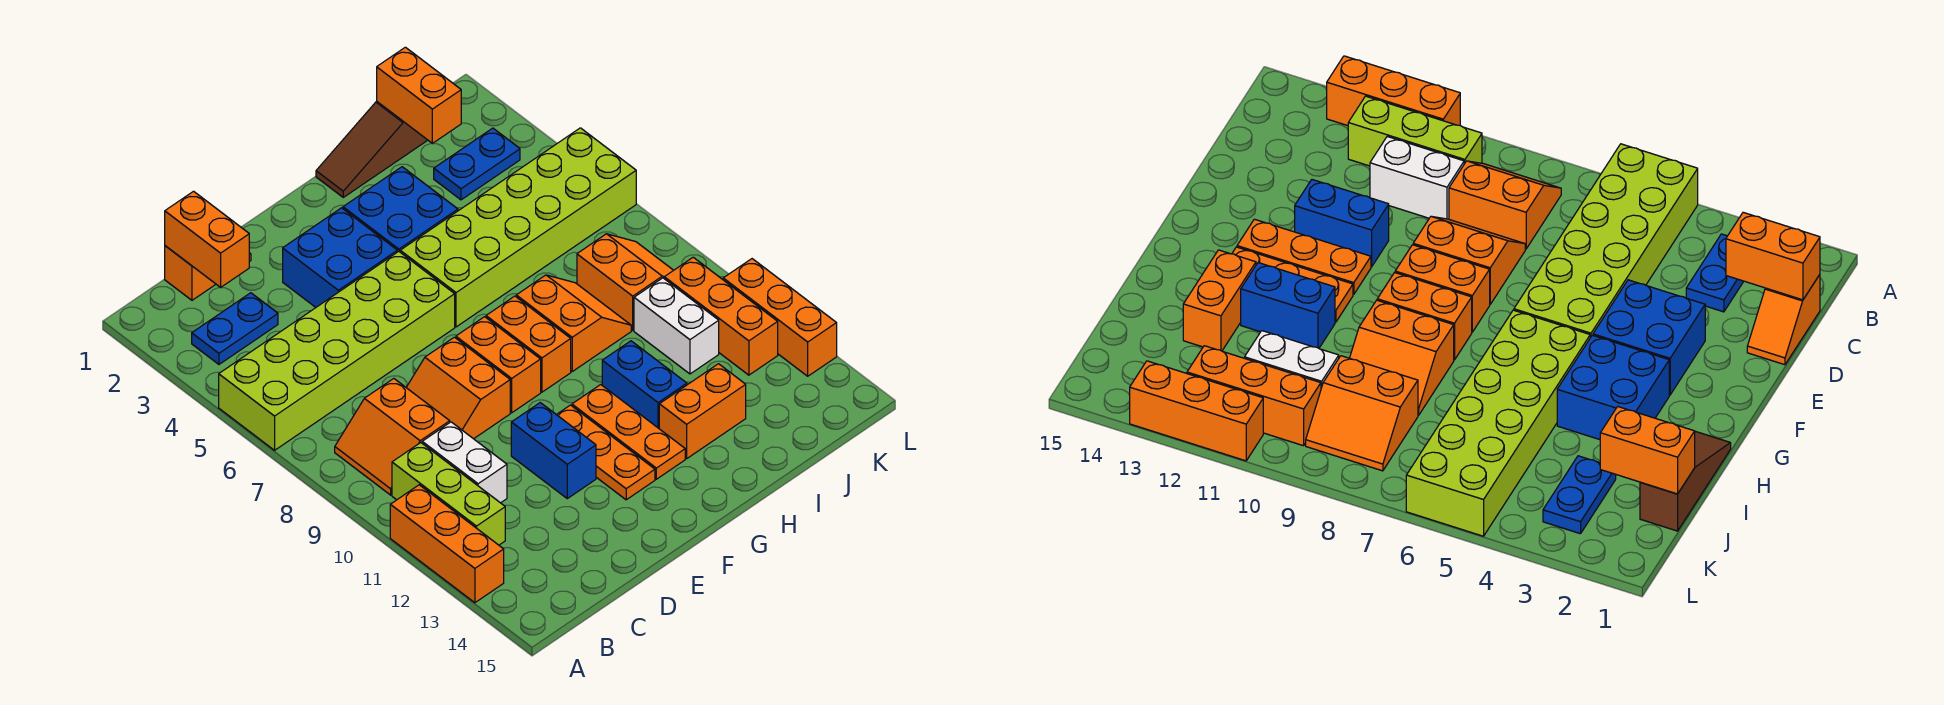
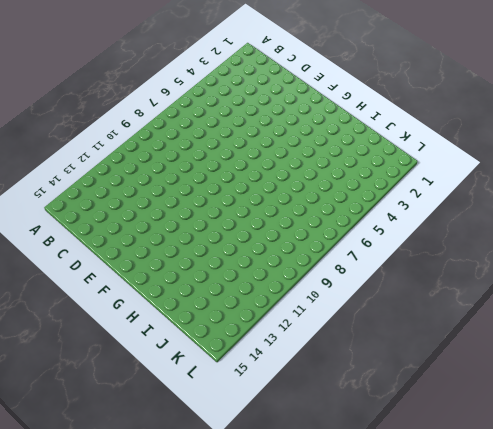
none -> lime 2x6 brick [219,251,455,450]
none -> orange 1x3 brick [390,485,504,603]
none -> blue 1x2 plate [192,293,278,364]

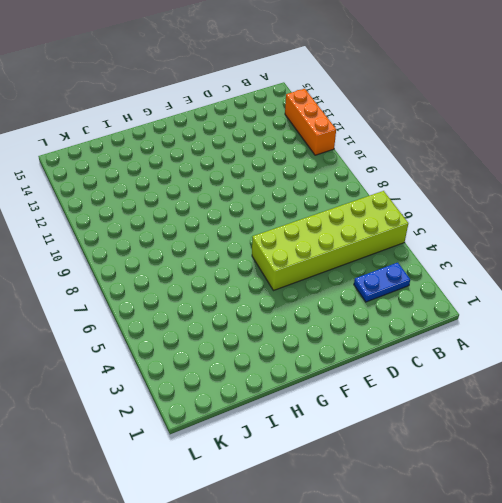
none -> orange 2x2 slope [335,379,450,495]
none -> lime 1x3 brick [392,443,505,545]
none -> orange 1x2 slope [165,246,251,300]

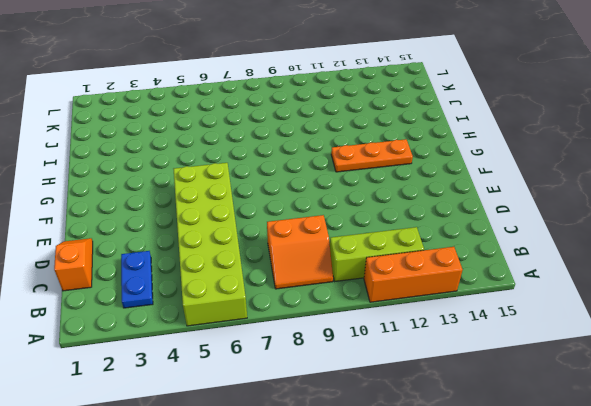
none -> white 1x2 brick [422,422,507,503]
none -> orange 2x2 slope [406,337,510,439]
none -> blue 2x2 brick [283,208,397,307]

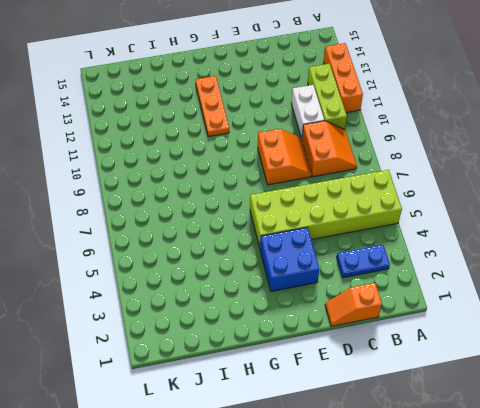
none -> blue 1x2 brick [511,403,596,498]
none -> orange 1x2 brick [456,317,541,413]
none -> orange 1x3 plate [557,405,655,500]

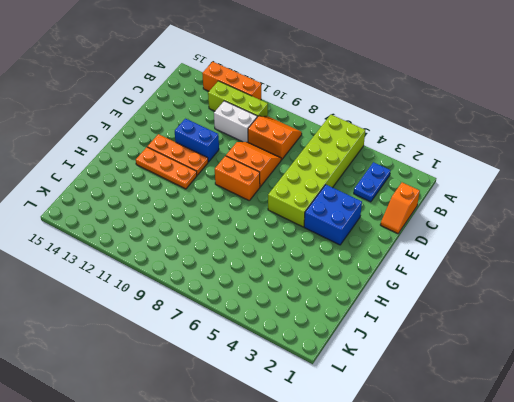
none -> blue 2x2 brick [343,167,458,252]
none -> lime 2x6 brick [400,128,636,327]
none -> orange 1x2 brick [486,296,571,392]

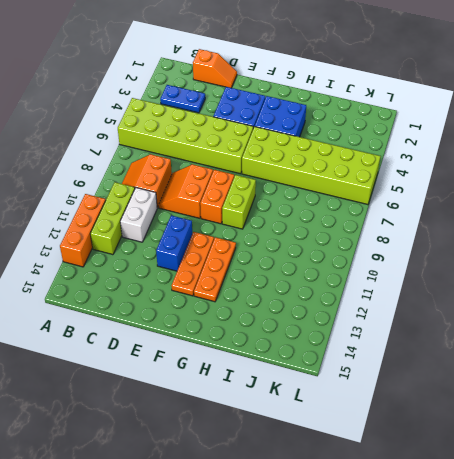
lime 1x2 brick [222,175,256,229] -> orange 1x2 brick [486,296,571,392]
none -> brown 1x3 slope [316,102,427,197]
none -> orange 2x2 slope [516,275,631,371]
none -> blue 1x2 brick [602,341,687,428]

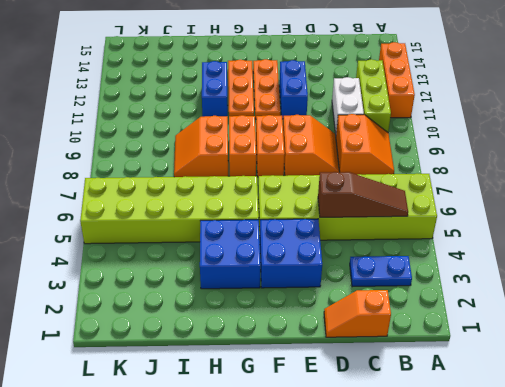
brown 1x3 slope [318,172,408,217] -> brown 1x3 slope moved to [316,102,427,197]
none -> orange 1x2 brick [659,364,746,458]
none -> blue 1x2 plate [434,128,520,200]
none -> orange 2x2 slope [577,234,673,330]

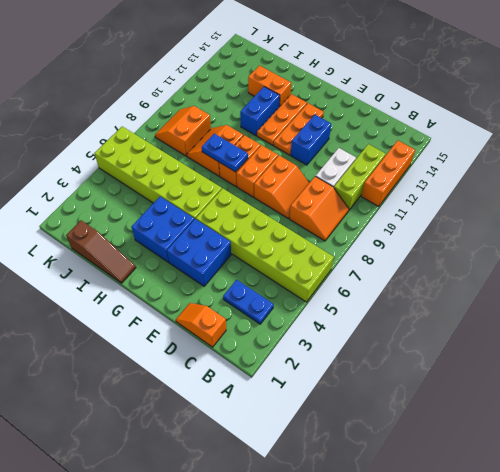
blue 1x2 plate [202,134,248,172] -> blue 1x2 plate moved to [434,128,520,200]
none -> white 1x2 brick [634,278,719,374]
none -> orange 1x3 brick [664,257,778,375]
none -> orange 1x3 brick [723,259,837,376]

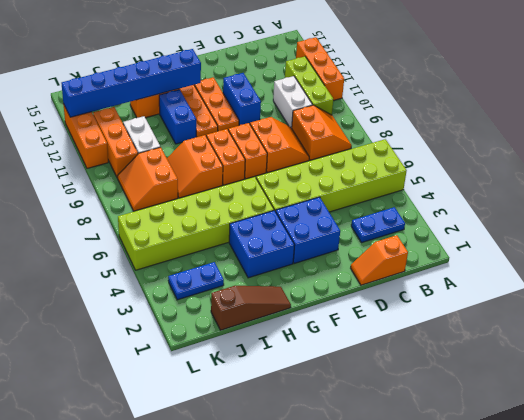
blue 1x6 brick [61,49,201,117] -> none
none -> orange 1x2 brick [165,191,249,288]
none -> orange 1x2 brick [377,47,461,144]

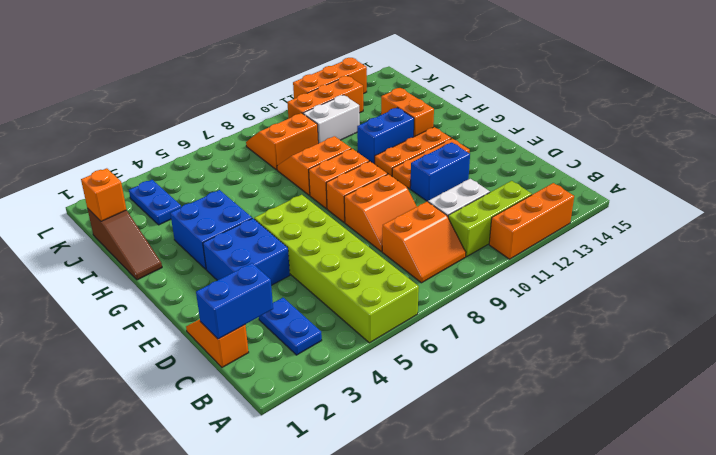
blue 1x2 brick [196,263,273,339] -> orange 1x2 brick [165,191,249,288]
orange 1x1 brick [81,168,126,221] -> orange 1x2 brick [377,47,461,144]
none -> lime 2x6 brick [400,128,636,327]

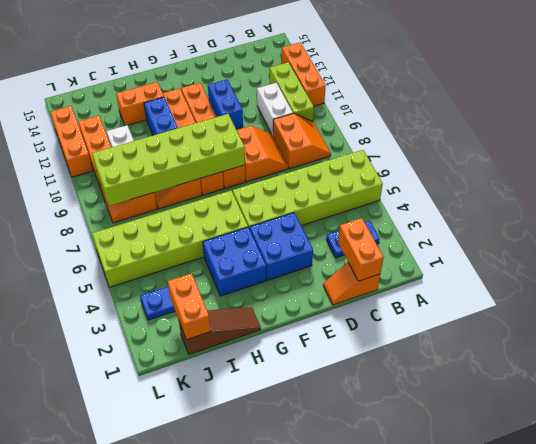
lime 2x6 brick [92,114,245,206] -> none

